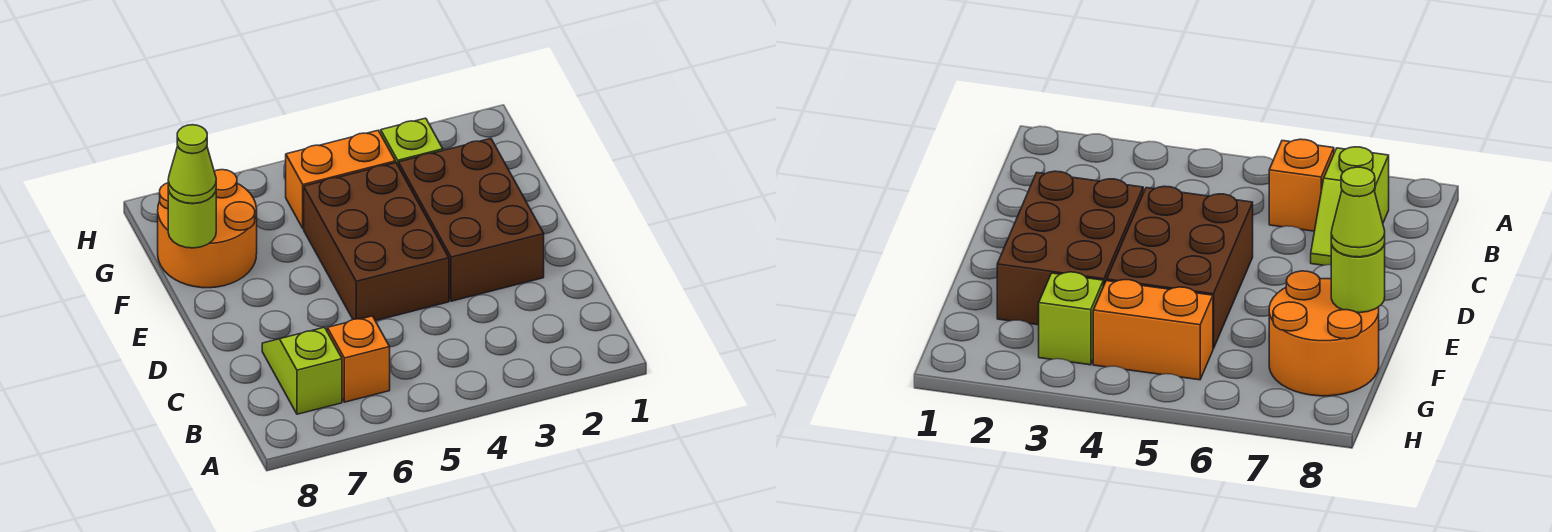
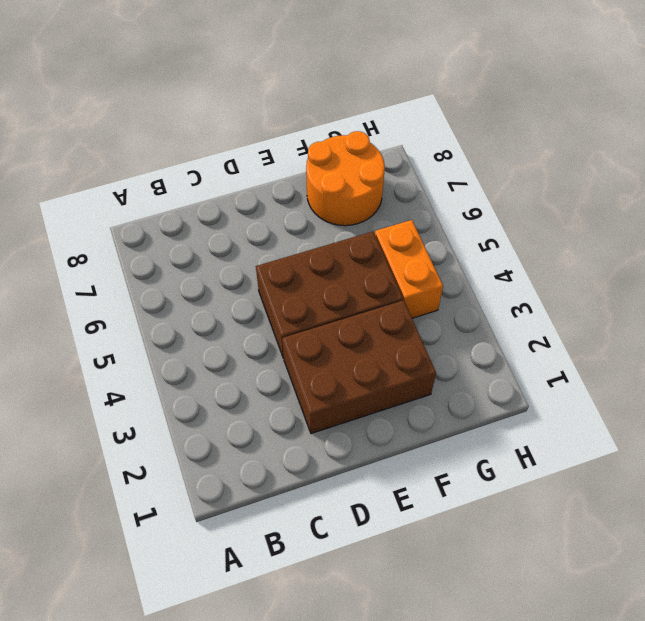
none -> orange 1x1 brick [327,316,390,402]
none -> lime 1x2 slope [262,327,342,414]

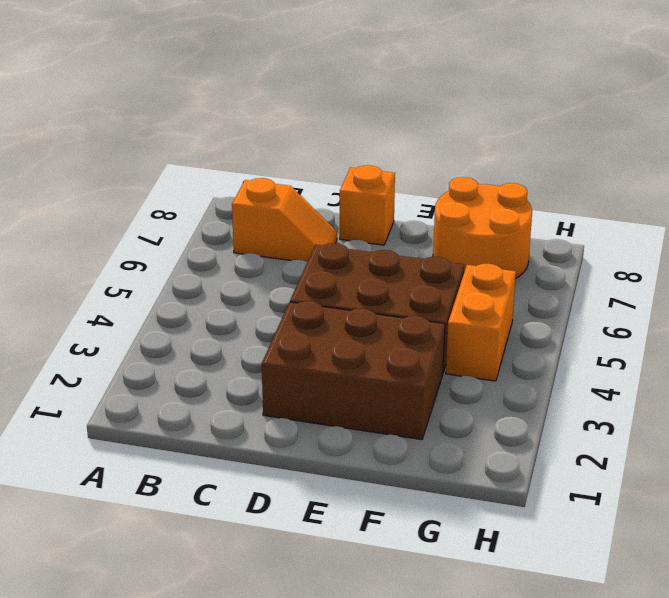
orange 1x2 slope [232,178,337,262] -> lime 1x2 slope [262,327,342,414]
orange 1x1 brick [340,165,395,245] -> orange 1x1 brick moved to [327,316,390,402]
none -> lime 1x1 brick [381,118,443,166]
none -> lime 1x1 round brick [168,190,216,248]

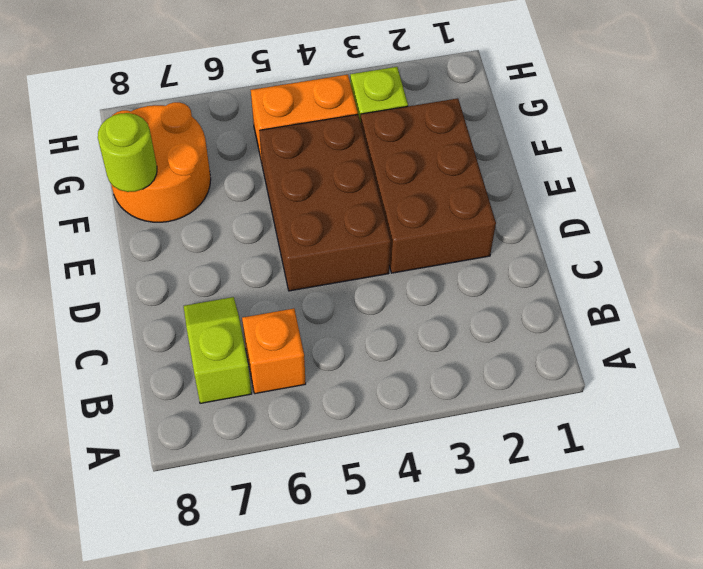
none -> lime 1x1 cone [168,125,216,203]

